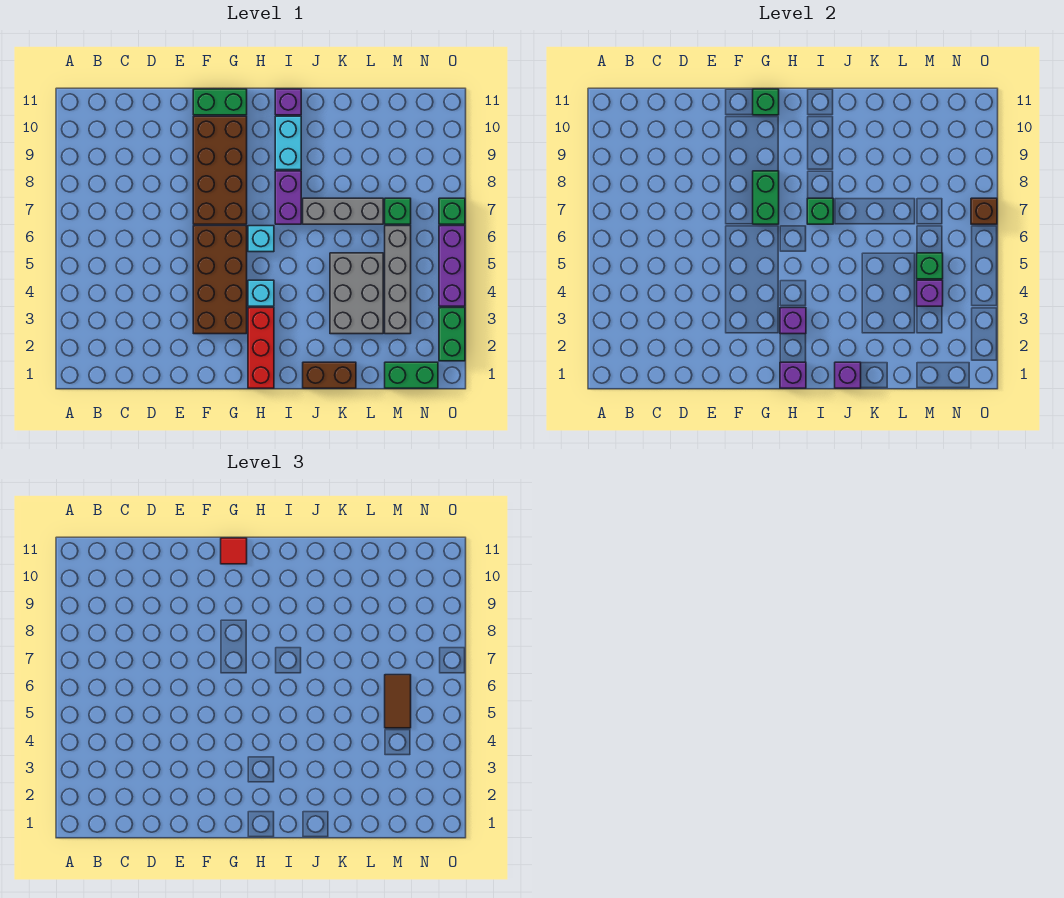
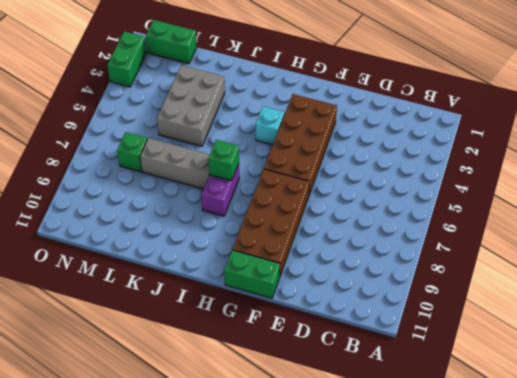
none -> red 1x3 brick [248,308,274,388]
none -> cyan 1x1 brick [248,226,274,252]
none -> cyan 1x2 brick [275,116,301,170]

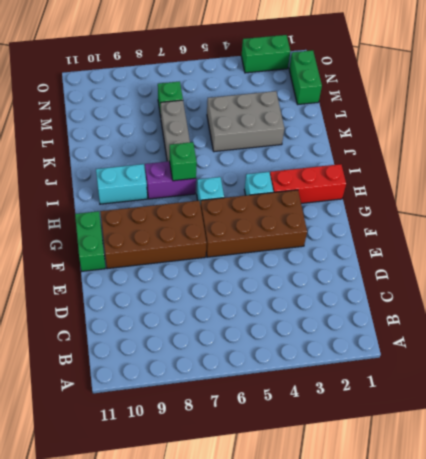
none -> purple 1x1 brick [275,89,301,115]
none -> brown 1x2 brick [303,362,356,388]
none -> grey 1x4 brick [385,226,411,334]

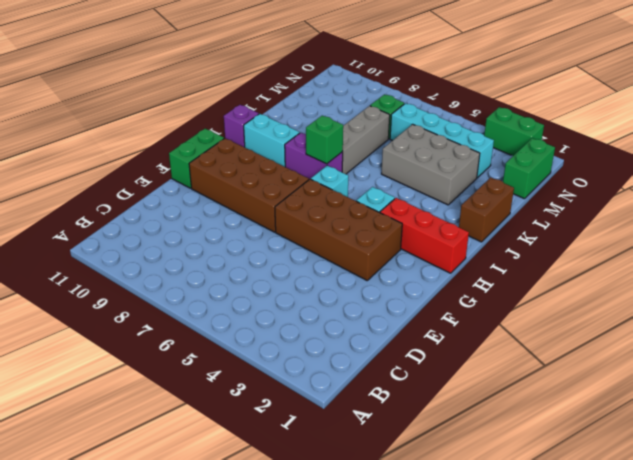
cyan 1x4 brick [390,103,494,178] -> grey 1x4 brick [385,226,411,334]
none -> purple 1x3 brick [439,226,465,306]
none -> green 1x1 brick [439,198,465,224]
none -> green 1x2 brick [753,171,779,224]

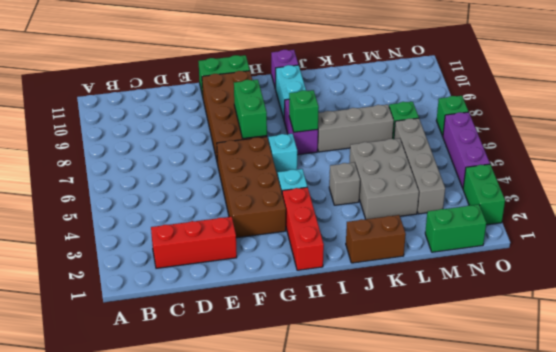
red 1x3 brick [151,217,237,268] -> none
grey 1x1 brick [329,162,360,205] -> none
none -> green 1x1 brick [753,89,779,115]
none -> purple 1x1 brick [780,362,806,388]
none -> purple 1x1 brick [780,308,806,334]

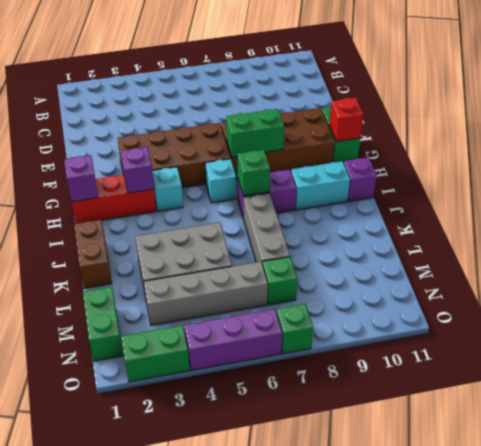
red 1x1 brick [329,98,363,142] -> green 1x1 brick [753,89,779,115]
none -> purple 1x1 brick [835,362,861,388]
none -> purple 1x1 brick [917,280,943,306]
none -> green 1x1 brick [917,253,943,279]

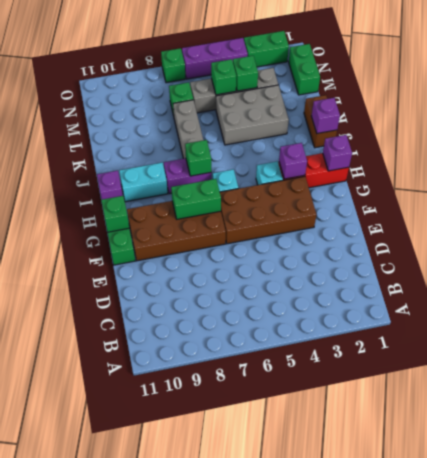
green 1x1 brick [233,56,258,91] -> purple 1x1 brick [917,280,943,306]
none -> brown 1x1 brick [971,198,997,224]
none -> red 1x1 tile [221,538,247,564]
none -> brown 1x2 tile [385,675,411,728]

